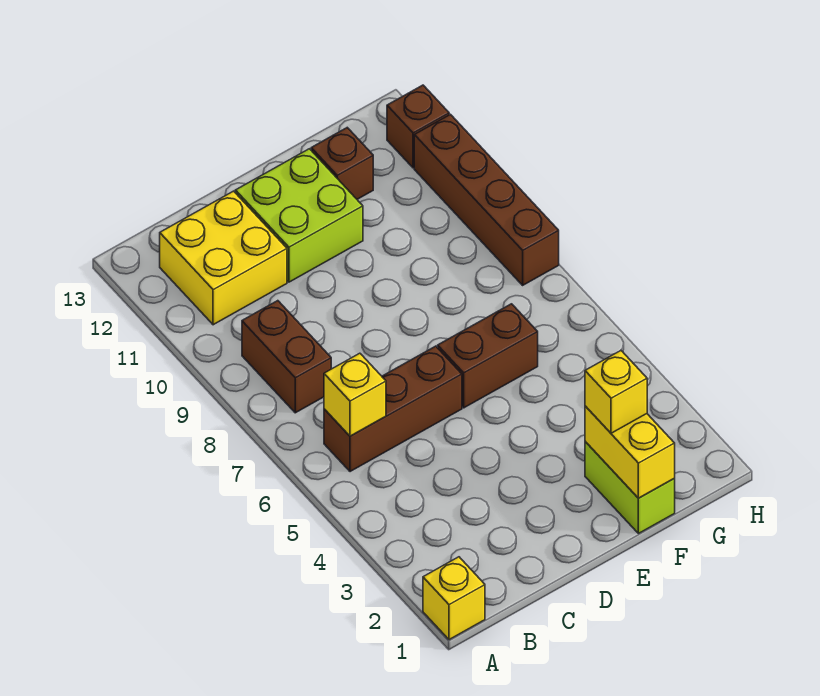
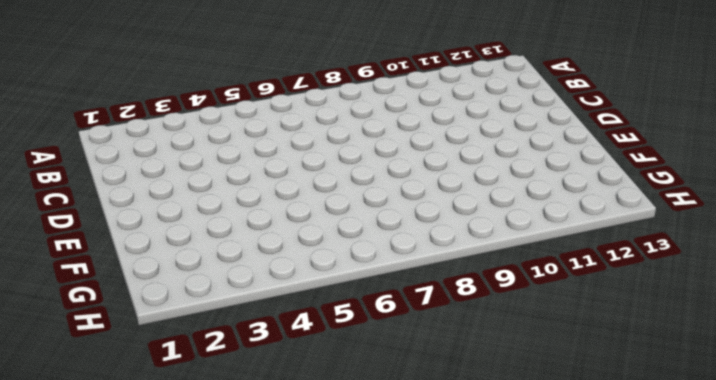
none -> yellow 1x1 brick [423,557,485,640]
none -> brown 1x3 brick [324,346,462,472]
none -> brown 1x2 brick [242,301,331,413]

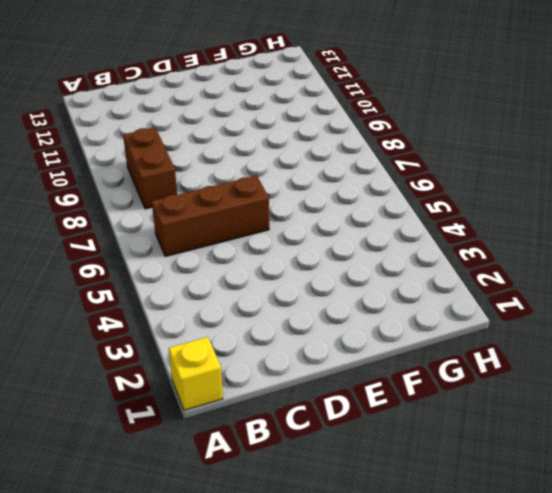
none -> yellow 2x2 brick [160,191,287,325]
none -> lime 2x2 brick [235,149,363,282]
none -> brown 1x2 brick [438,304,538,408]

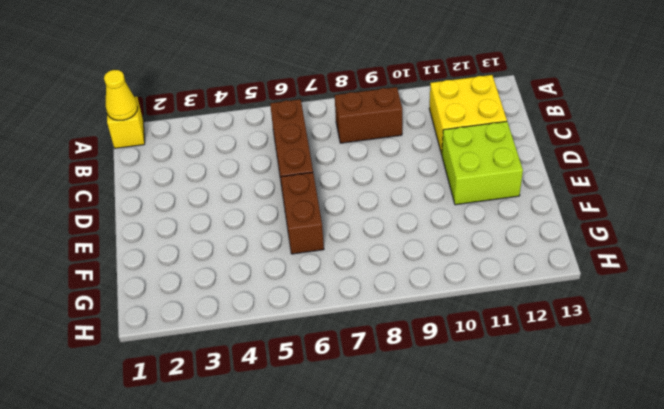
yellow 1x1 cone [104,70,138,120] -> none
none -> lime 1x2 brick [585,442,675,534]
none -> brown 1x1 brick [311,128,373,199]
none -> brown 1x4 brick [414,114,559,285]

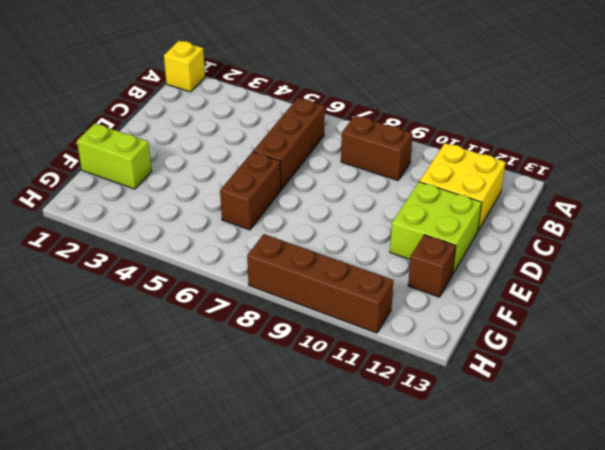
none -> brown 1x1 brick [387,85,449,168]
none -> yellow 1x1 brick [324,353,386,436]
none -> yellow 1x2 brick [585,406,675,498]

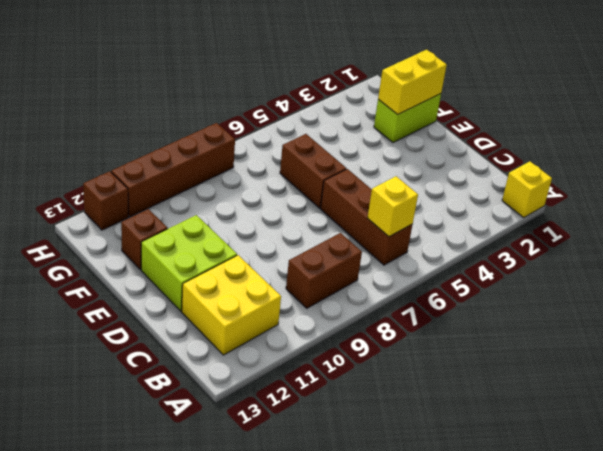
none -> yellow 1x1 brick [585,350,647,433]

